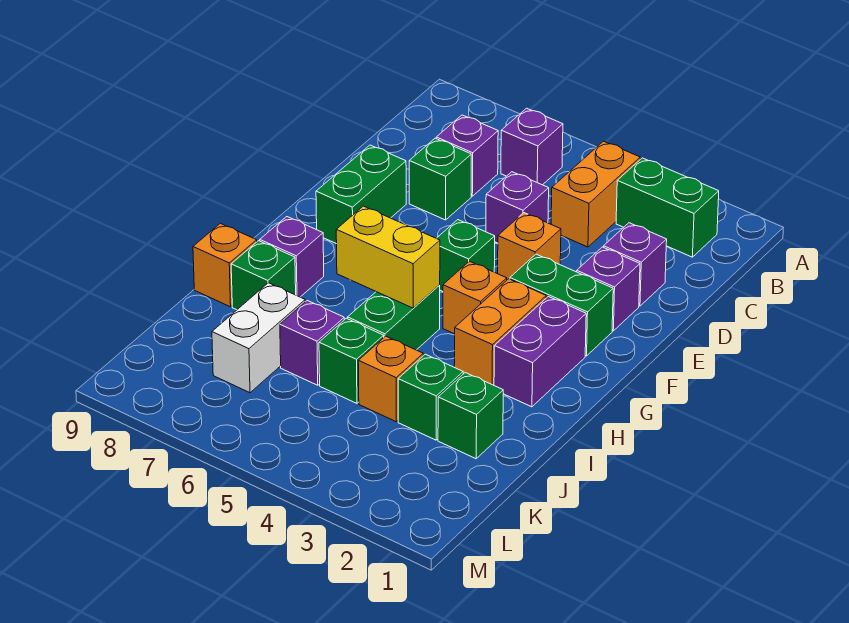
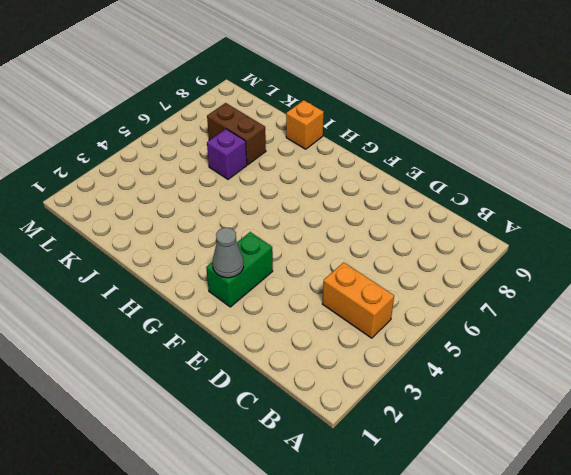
grey 1x1 cone [213,228,244,278] -> none
brown 1x2 brick [207,103,266,165] -> white 1x2 brick [212,283,305,393]
none -> green 1x2 brick [616,158,719,257]
none -> purple 1x1 brick [501,108,563,185]
none -> purple 1x1 brick [436,115,498,196]

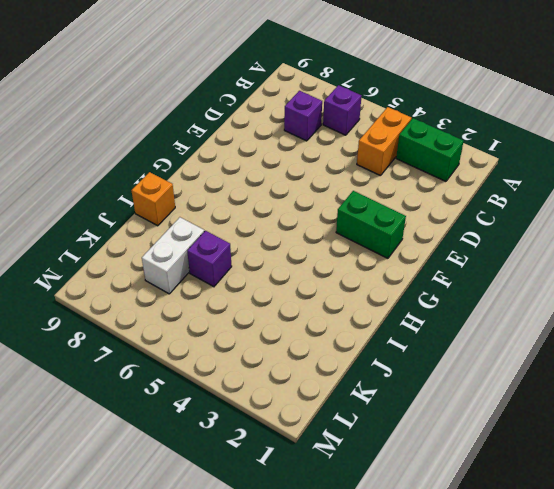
none -> purple 1x1 brick [604,223,667,306]
none -> purple 1x1 brick [486,172,549,243]
none -> green 1x1 brick [409,138,471,220]

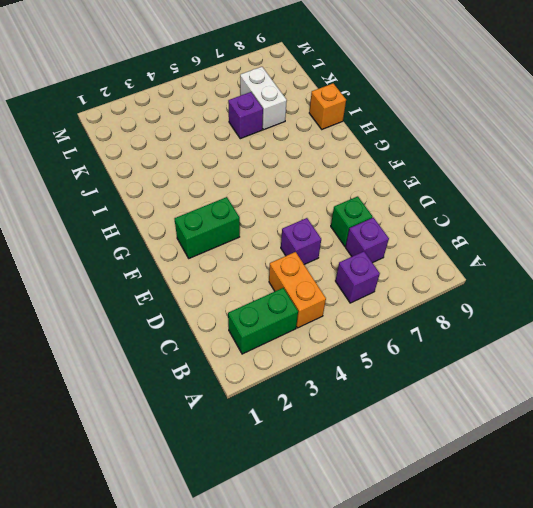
none -> purple 1x1 brick [604,223,667,306]
none -> purple 1x1 brick [577,247,640,331]
none -> orange 1x1 brick [498,213,561,280]

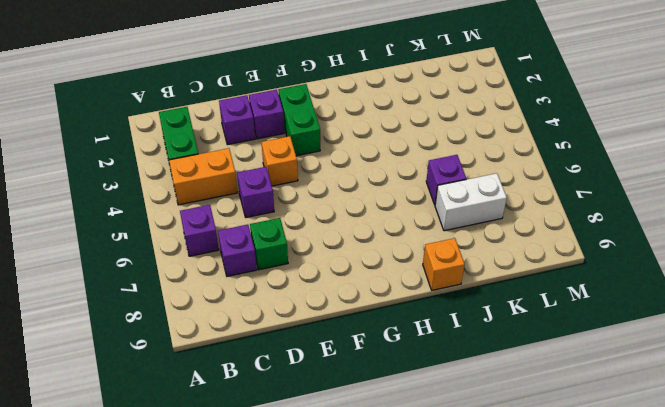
none -> green 1x2 brick [316,145,406,244]
none -> green 1x1 brick [437,220,495,291]
none -> purple 1x2 brick [494,296,586,407]

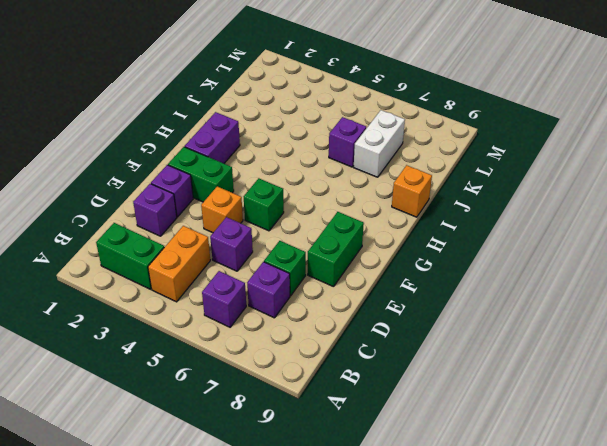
none -> orange 1x2 brick [454,279,546,385]
none -> orange 1x1 brick [443,261,507,334]
none -> green 1x2 brick [348,285,440,350]

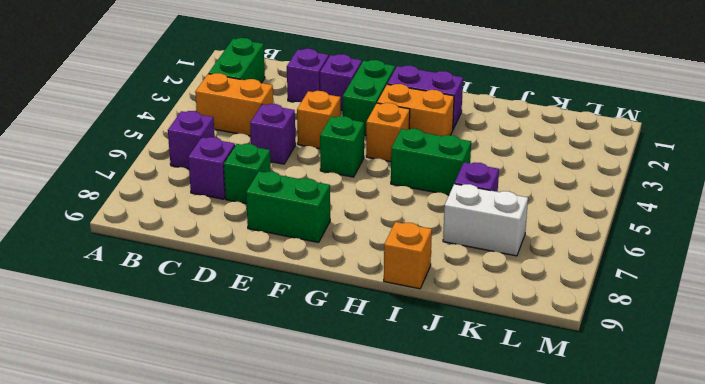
none -> purple 1x1 brick [260,217,324,297]
none -> green 1x1 brick [231,241,296,310]
none -> green 1x1 brick [438,373,503,459]

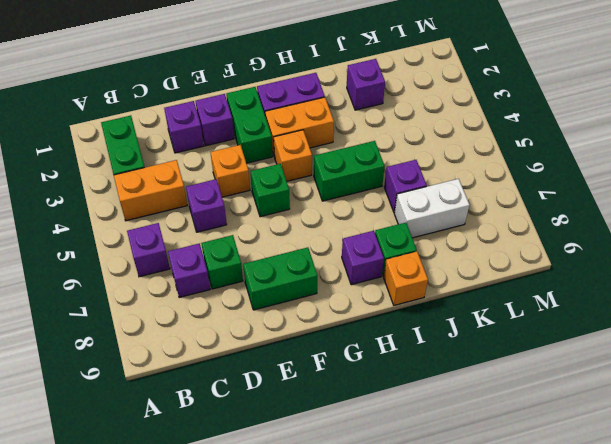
purple 1x1 brick [347,59,385,110] -> green 1x1 brick [438,373,503,459]
none -> green 1x1 brick [398,354,463,440]
none -> orange 1x1 brick [358,336,423,422]
none -> green 1x1 brick [319,318,384,403]

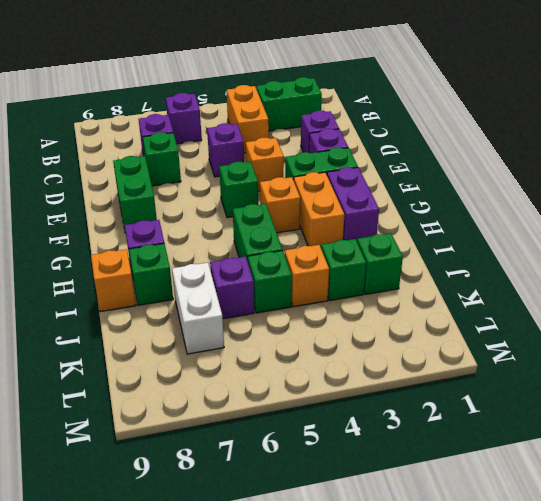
none -> yellow 1x2 brick [336,206,440,308]

